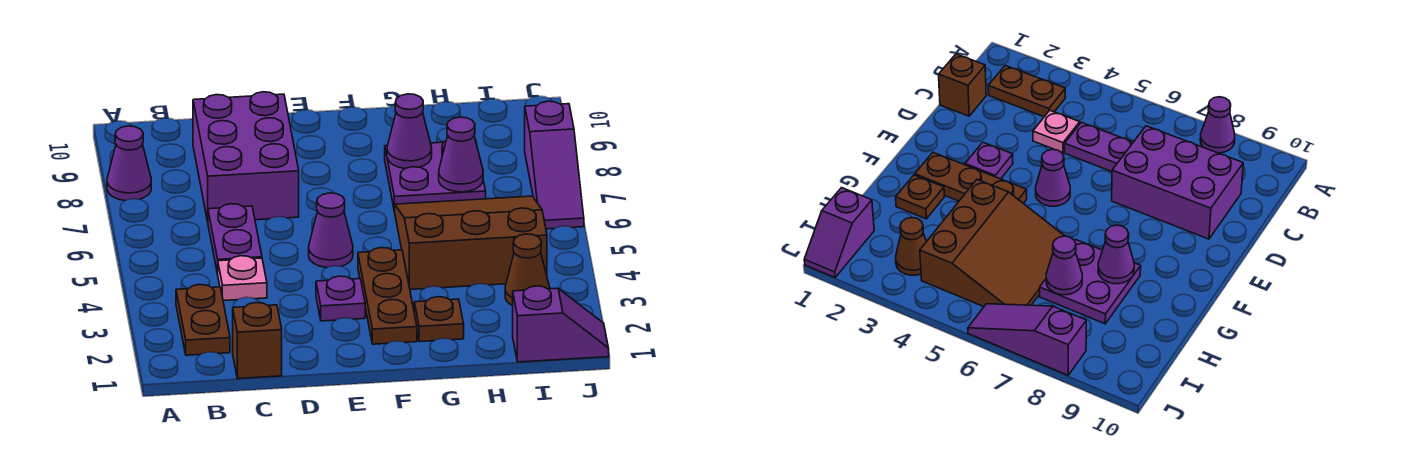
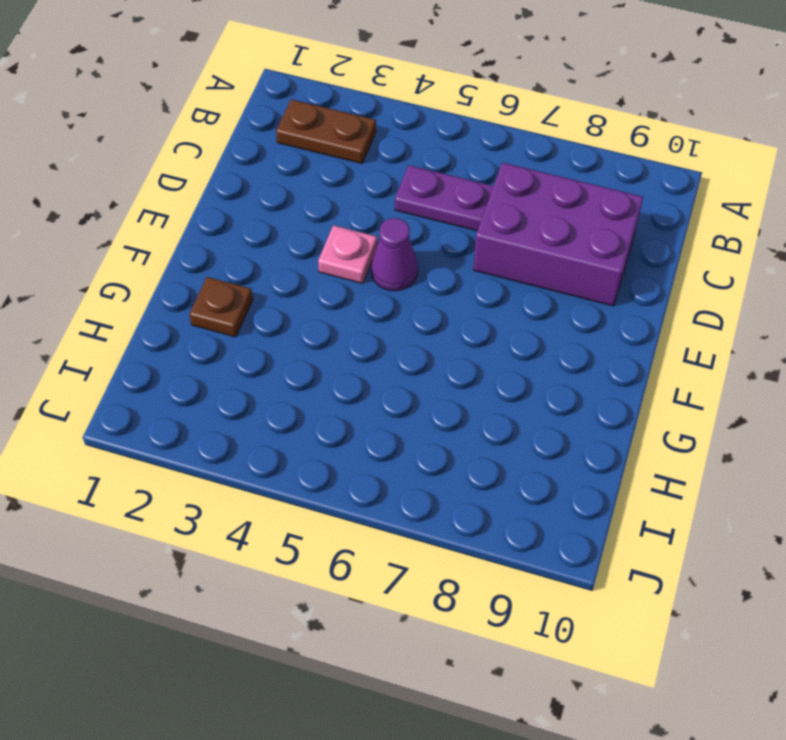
pink 1x1 plate [318,225,377,284] -> pink 1x1 plate moved to [218,256,267,301]
none -> purple 1x1 cone [107,126,151,201]
none -> brown 1x1 brick [233,303,282,379]
none -> purple 1x1 plate [316,276,365,321]

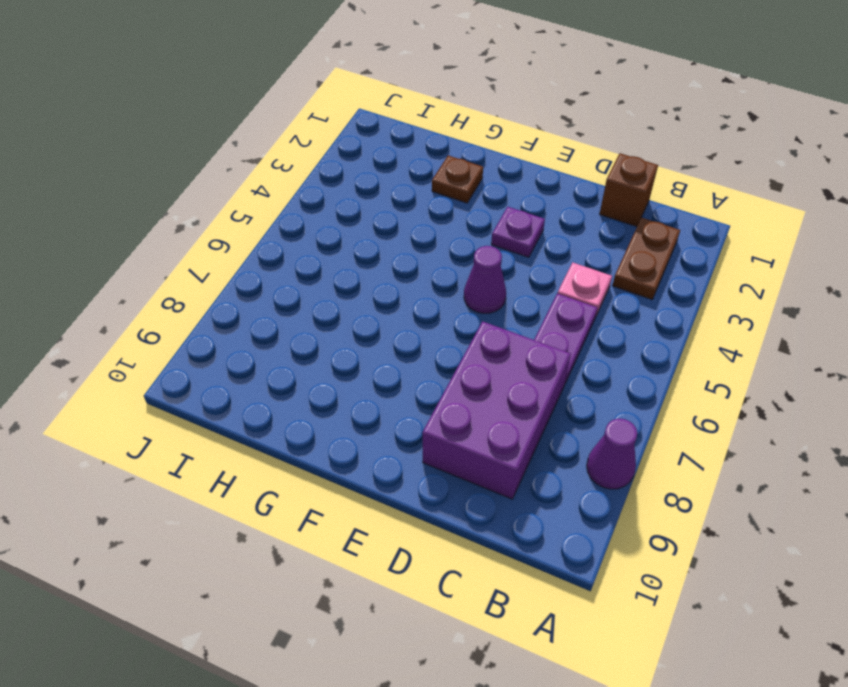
none -> brown 1x3 plate [358,248,417,344]
none -> brown 3x3 slope [395,196,547,290]
none -> purple 2x2 plate [385,141,486,211]

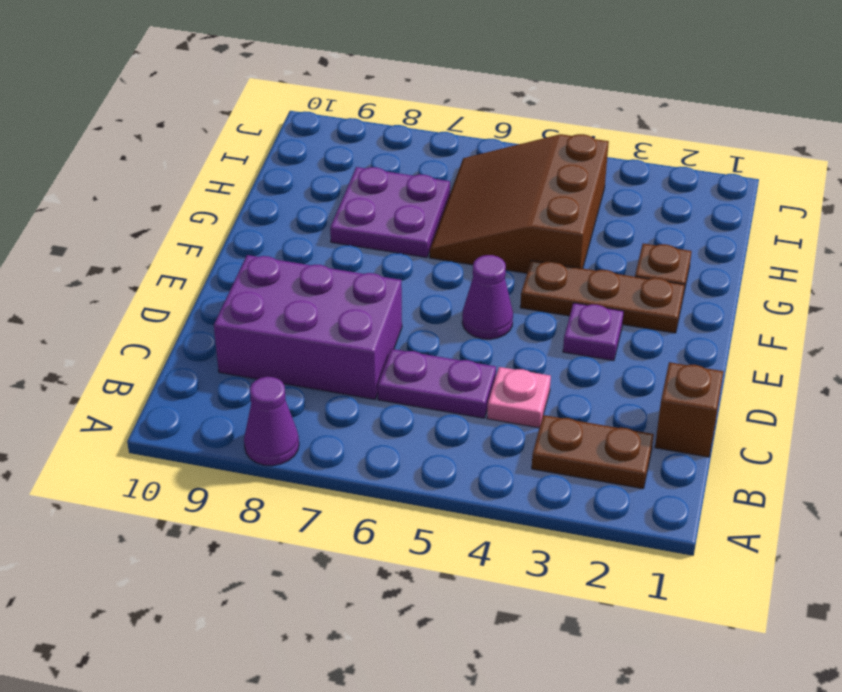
none -> purple 1x2 slope [513,286,609,362]
none -> brown 1x1 cone [505,234,550,306]
none -> purple 1x3 slope [525,101,584,229]

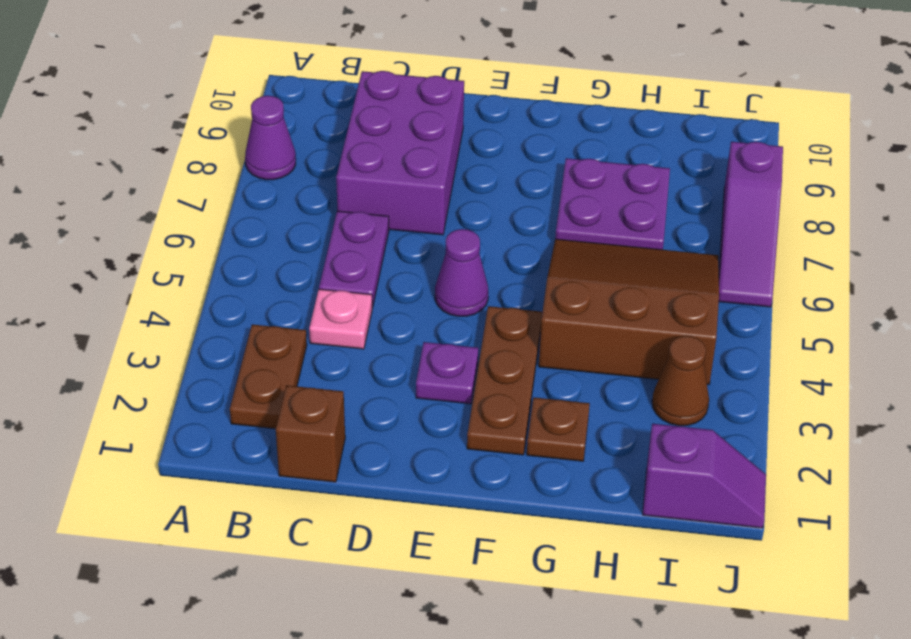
none -> purple 1x1 cone [387,94,432,169]
none -> purple 1x1 cone [439,117,483,192]

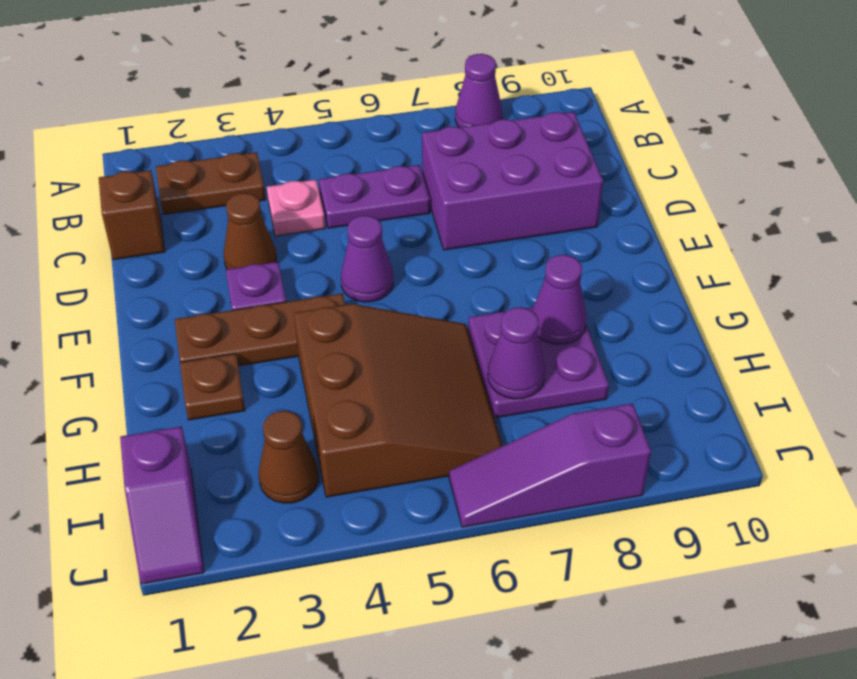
brown 1x1 cone [224,193,276,269] -> none

